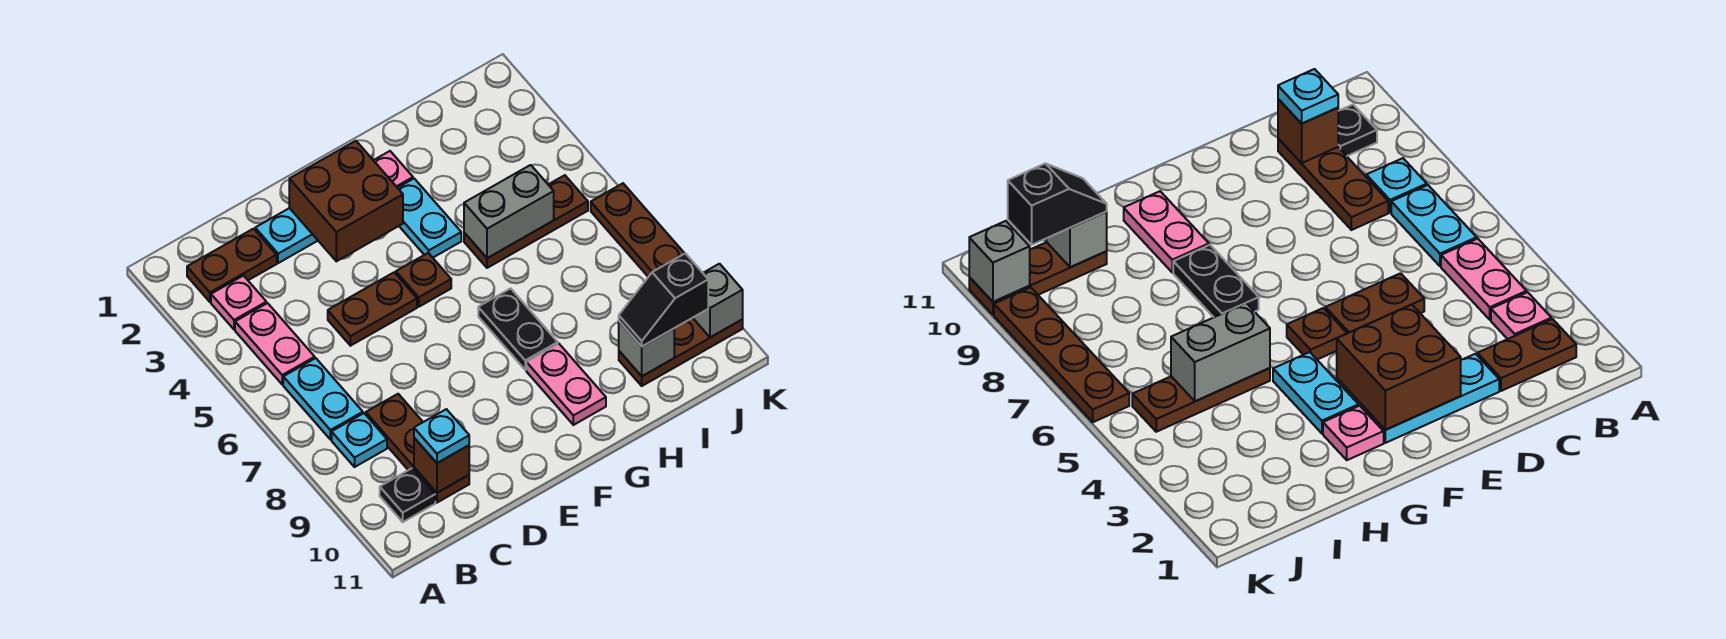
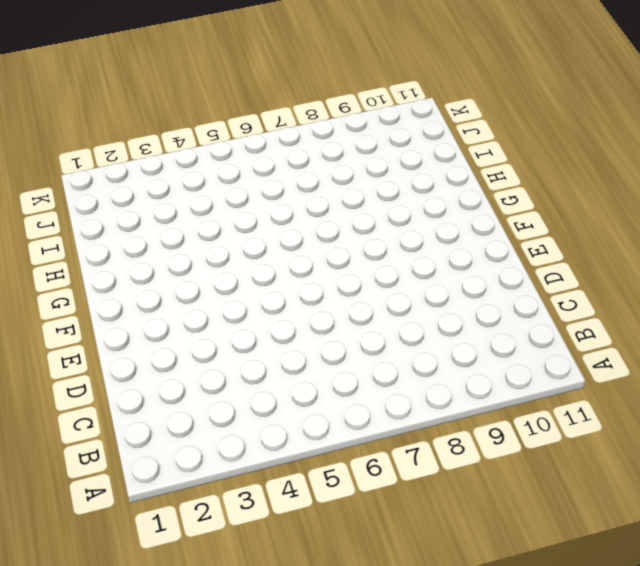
none -> brown 1x2 plate [187,229,277,302]
none -> pink 1x1 plate [211,276,266,329]
none -> pink 1x2 plate [235,303,315,384]

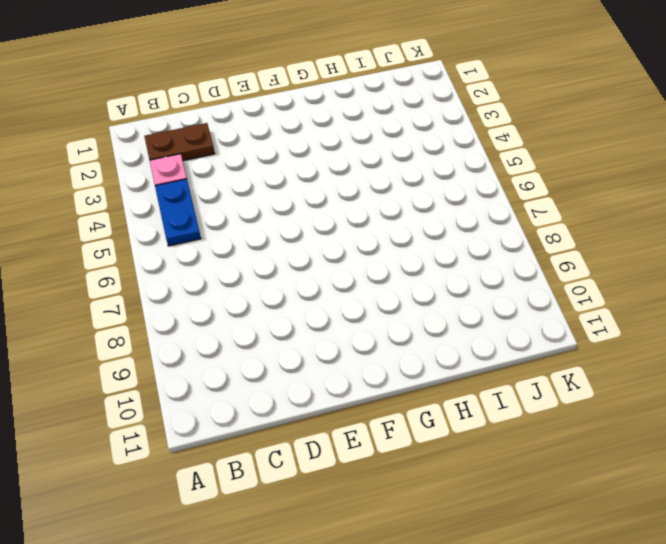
blue 1x2 plate [155,179,201,246] -> pink 1x2 plate [235,303,315,384]
none -> cyan 1x2 plate [283,358,363,440]
none -> cyan 1x1 plate [332,413,387,467]
none -> black 1x1 plate [380,468,435,522]

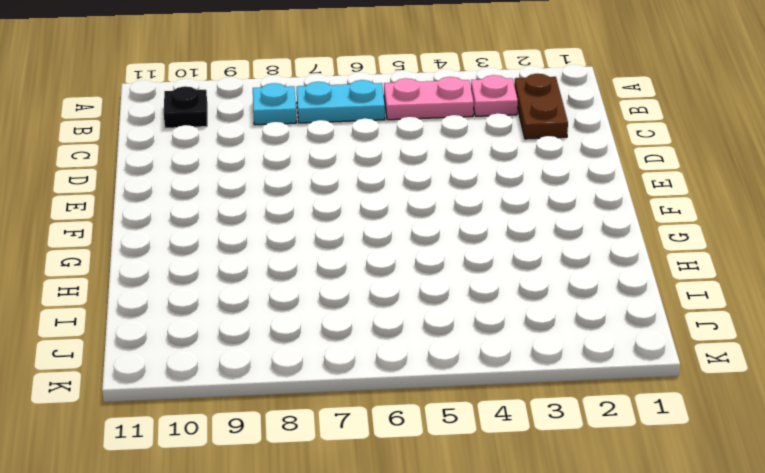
none -> brown 1x3 plate [366,394,469,503]
none -> cyan 1x3 plate [255,208,318,263]
none -> brown 1x2 plate [328,273,417,346]

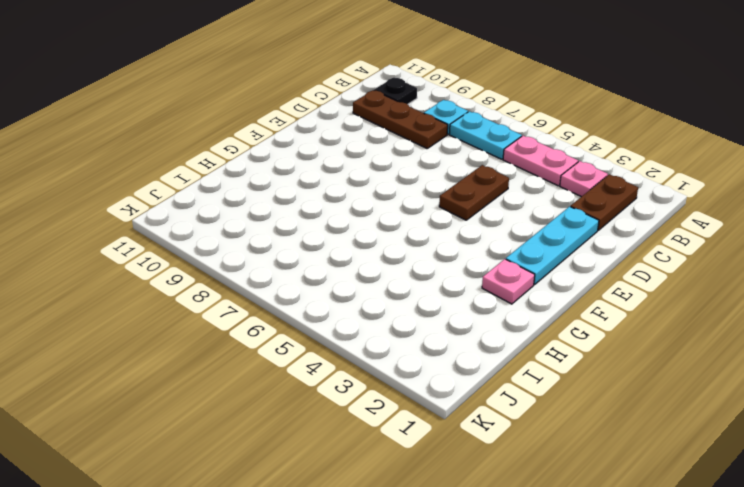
none -> brown 1x1 plate [396,253,451,307]
none -> cyan 1x2 plate [398,179,461,258]
none -> black 1x2 plate [478,289,558,370]

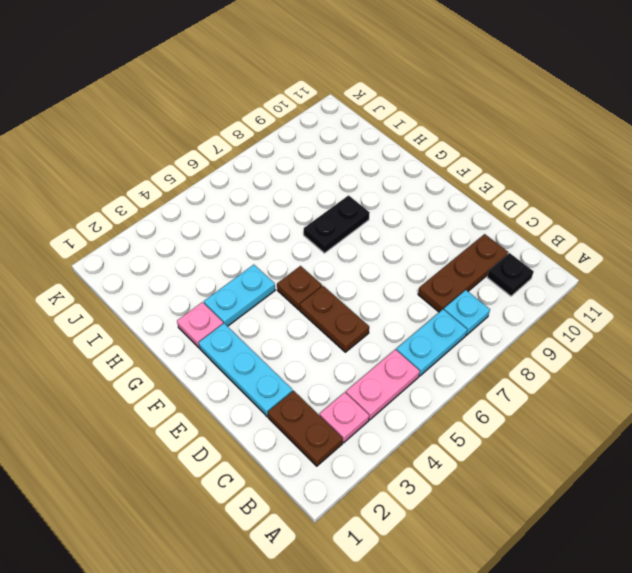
none -> pink 1x2 plate [526,344,606,425]
none -> brown 1x3 plate [464,175,588,268]
none -> brown 1x3 plate [619,318,743,386]

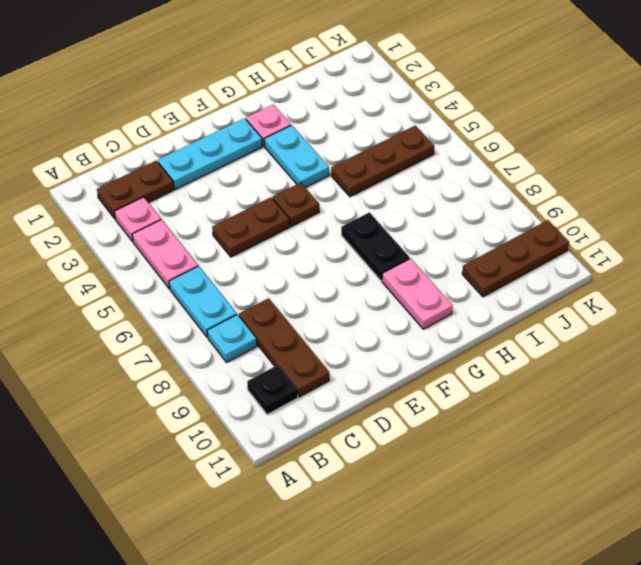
none -> brown 1x4 plate [591,184,685,277]
none -> brown 1x1 brick [414,438,469,493]
none -> brown 2x2 brick [289,141,403,261]

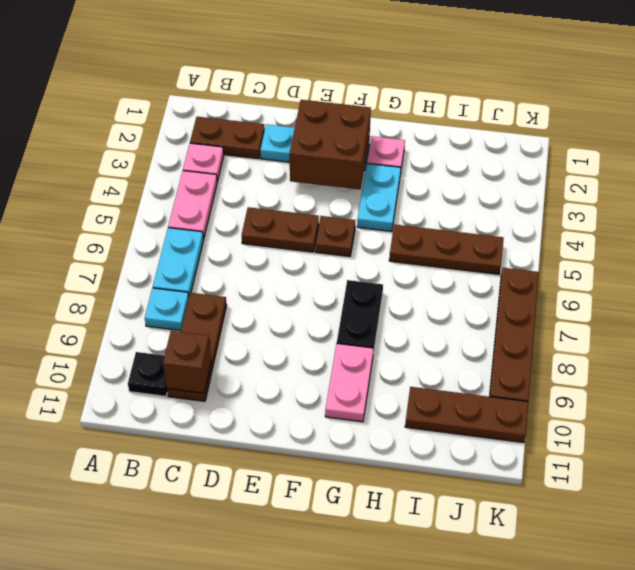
none -> grey 1x2 brick [464,165,554,258]
none -> grey 1x1 brick [619,321,674,376]
none -> grey 1x1 brick [693,264,743,337]

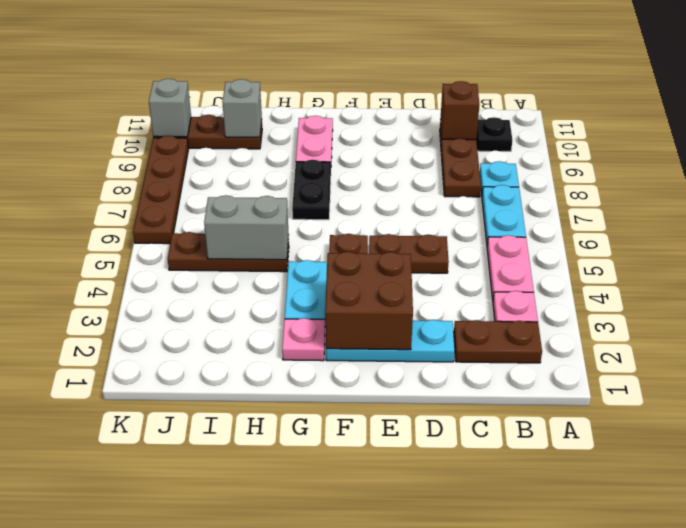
none -> cyan 1x1 plate [414,409,469,463]
none -> black 1x2 slope [619,253,708,346]

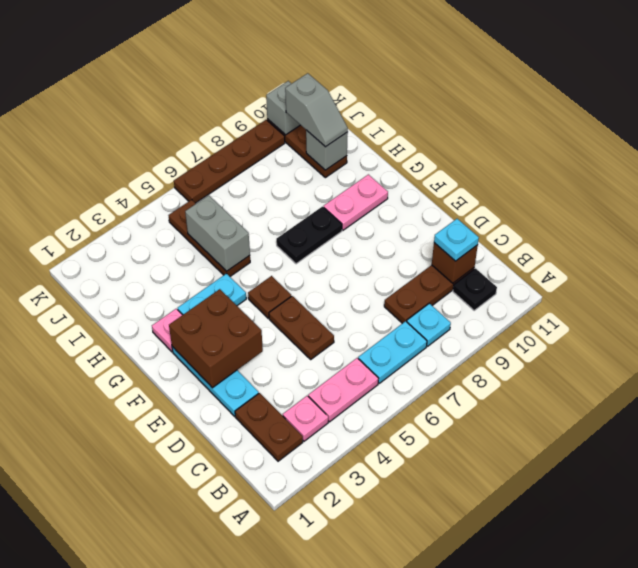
grey 1x2 slope [285,73,348,147] -> black 1x2 slope [619,253,708,346]

